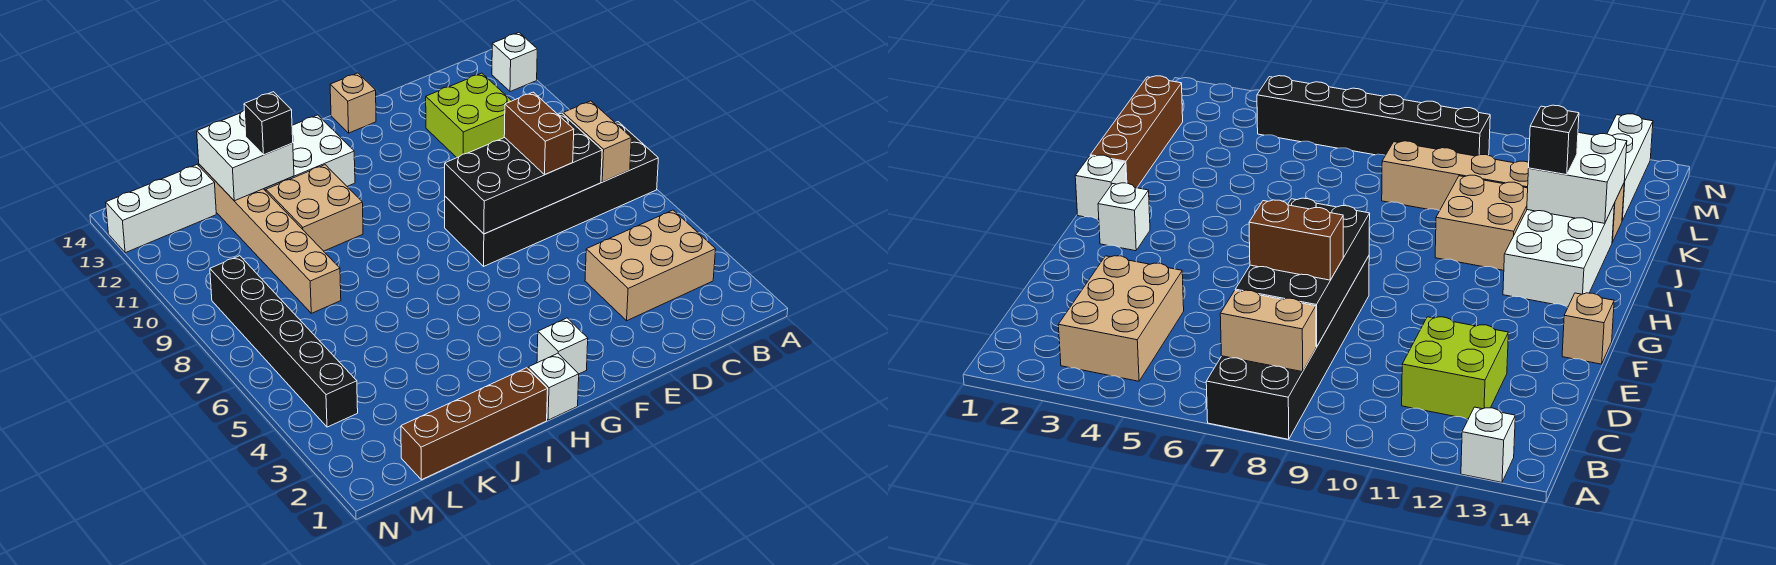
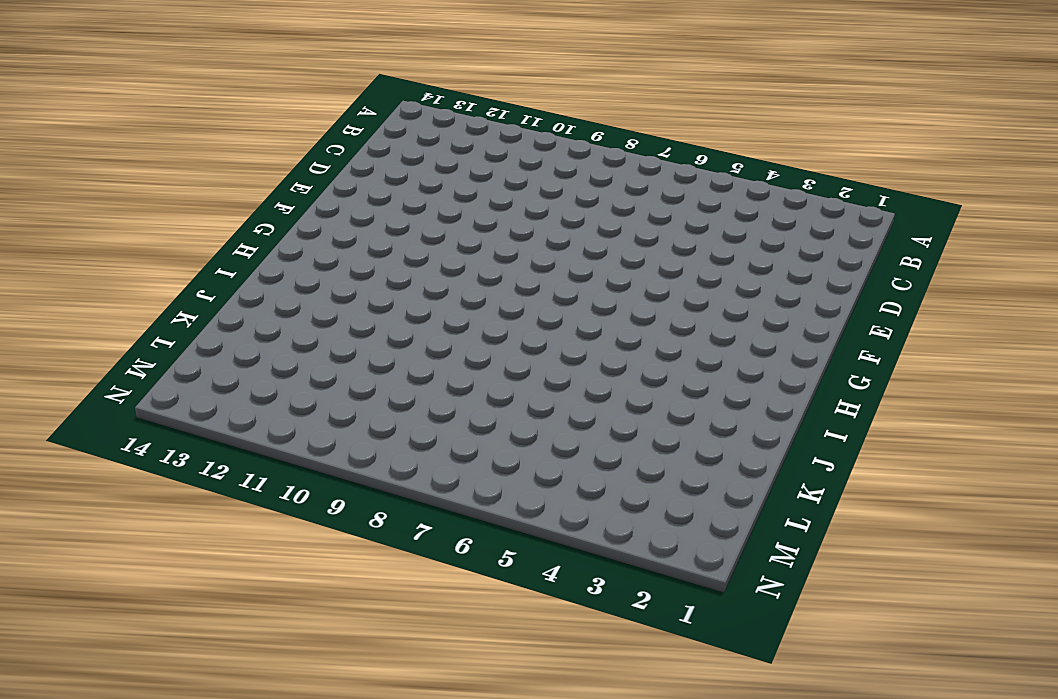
none -> black 2x6 brick [445,122,658,266]
none -> white 1x1 brick [492,33,537,92]
none -> tan 2x3 brick [585,210,716,321]

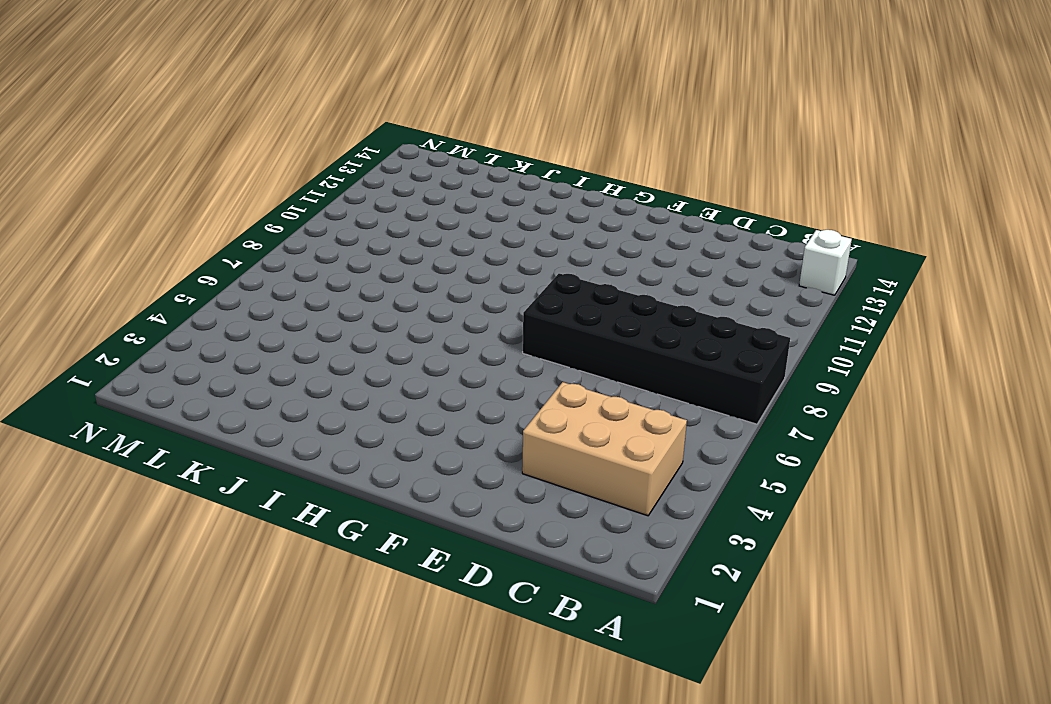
none -> lime 2x2 brick [426,73,511,158]
none -> tan 1x1 brick [330,73,376,133]
none -> white 1x1 brick [537,318,588,374]

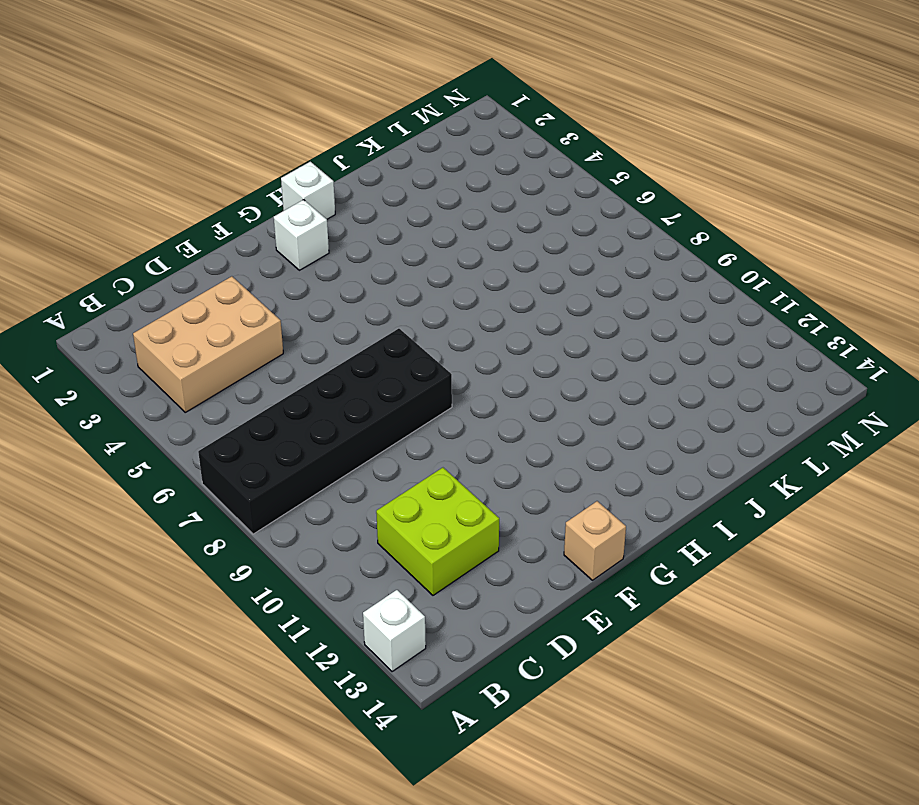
none -> white 2x3 brick [264,115,355,191]
none -> brown 1x4 brick [401,368,548,480]
none -> tan 2x2 brick [266,165,363,251]

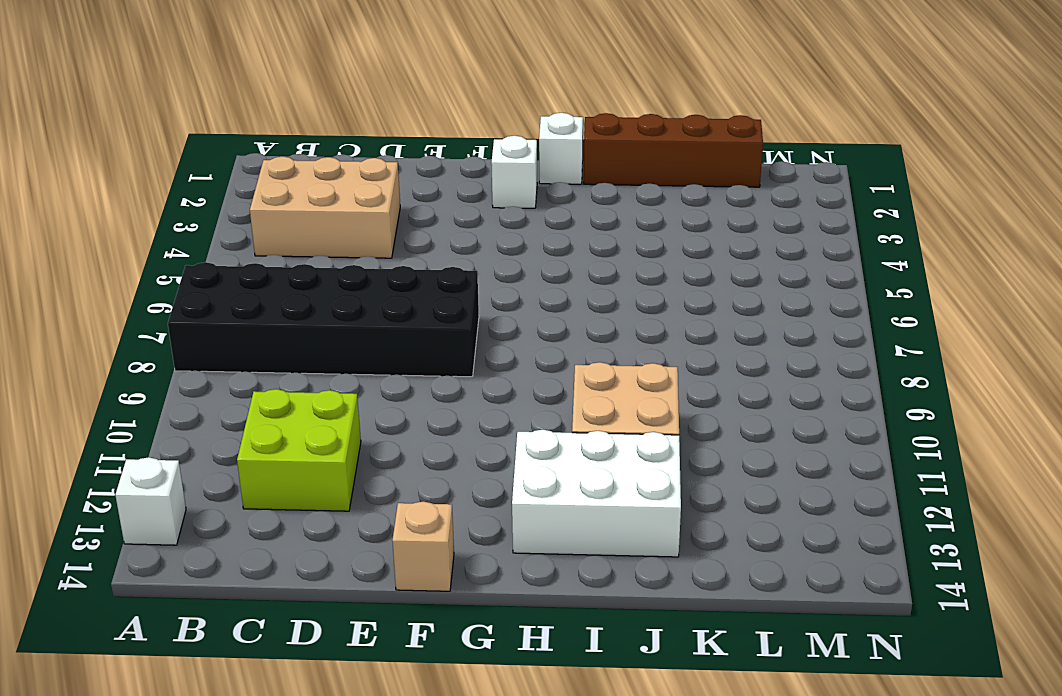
none -> tan 1x6 brick [199,164,341,313]
none -> white 1x3 brick [106,165,216,253]
none -> black 1x6 brick [210,256,358,427]

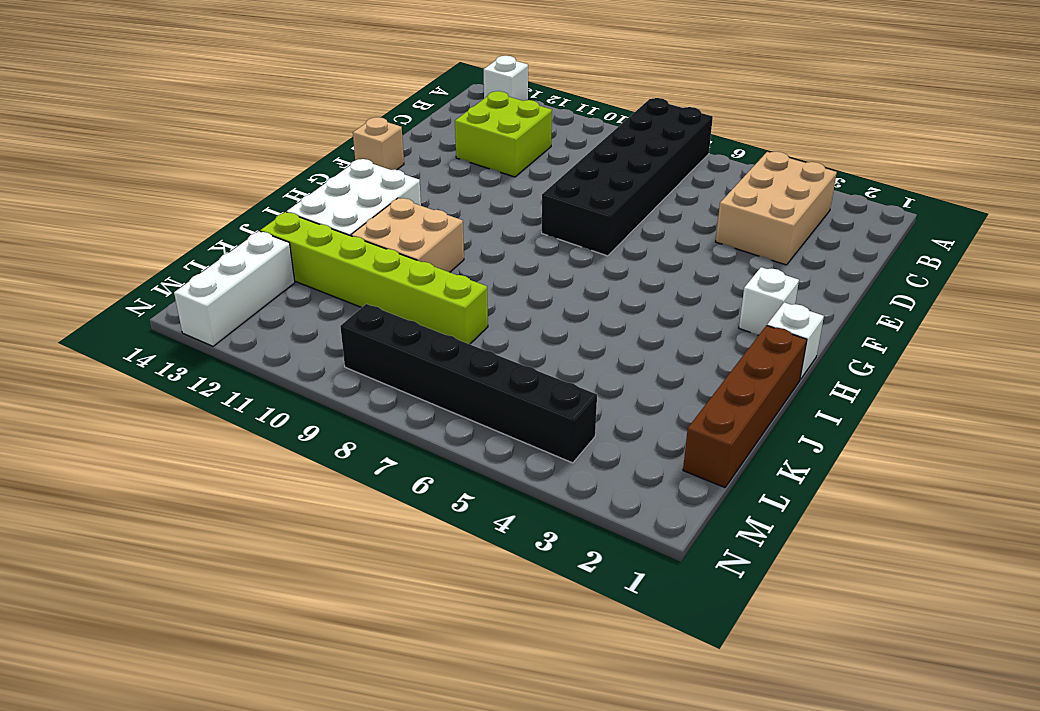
lime 1x6 brick [260,212,488,344] -> tan 1x6 brick [199,164,341,313]
none -> tan 1x2 brick [563,101,631,182]
none -> black 2x4 brick [445,113,602,234]
none -> white 2x2 brick [197,111,294,201]

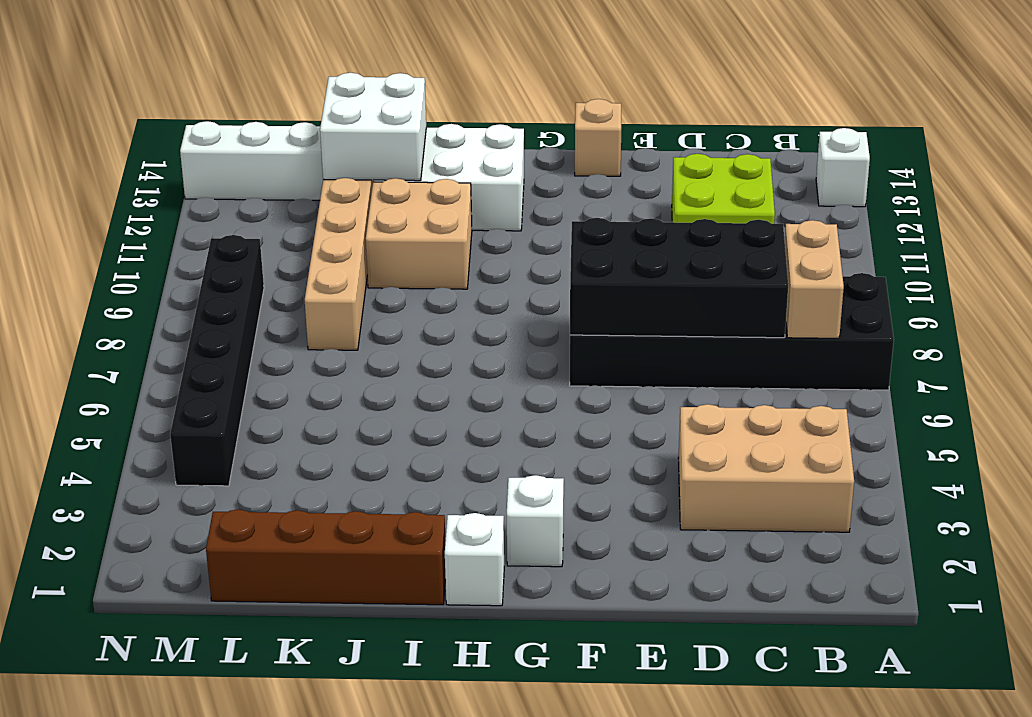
none -> brown 1x2 brick [504,92,574,175]
none -> black 1x1 brick [244,92,293,155]

